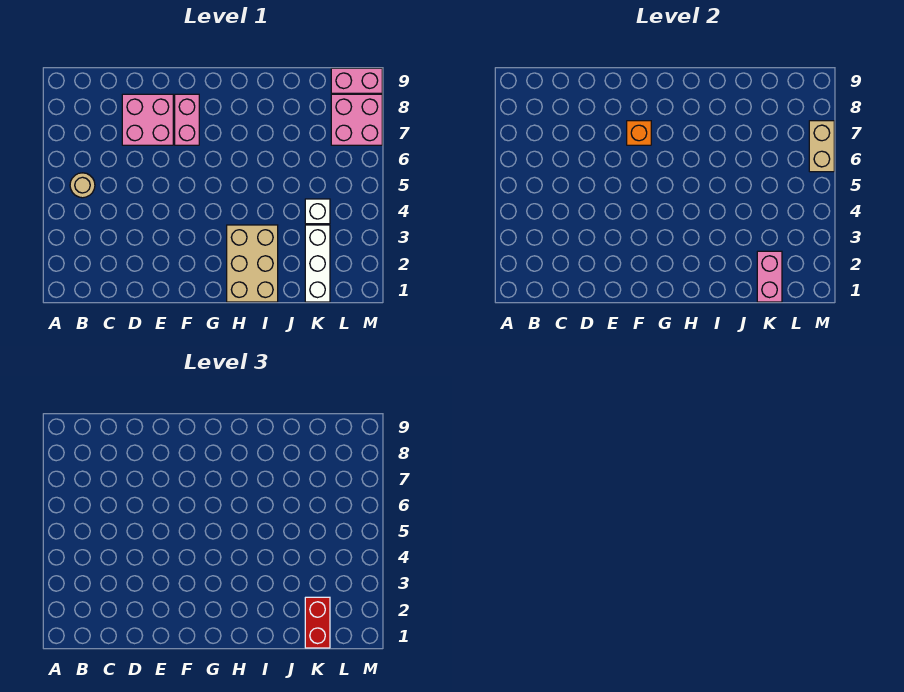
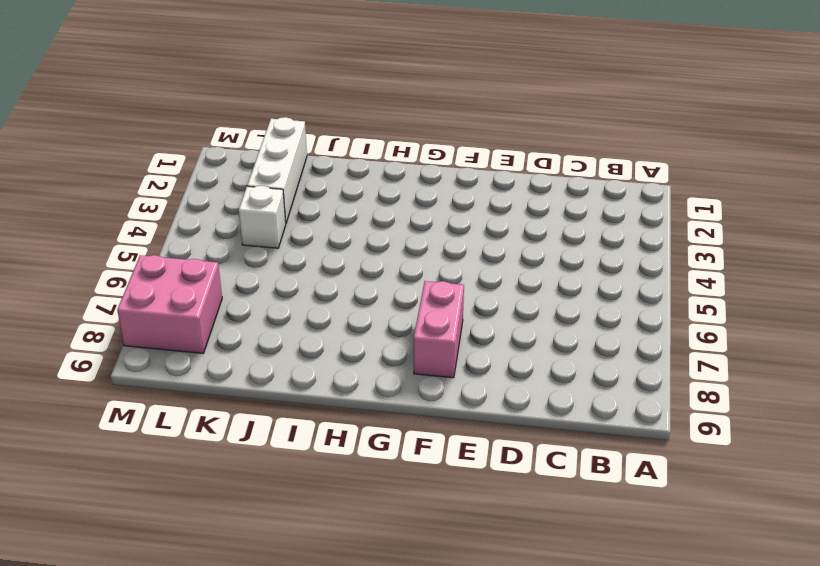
none -> tan 1x1 round brick [70,173,95,198]
none -> pink 2x2 brick [122,94,173,145]
none -> tan 2x3 brick [227,225,278,302]

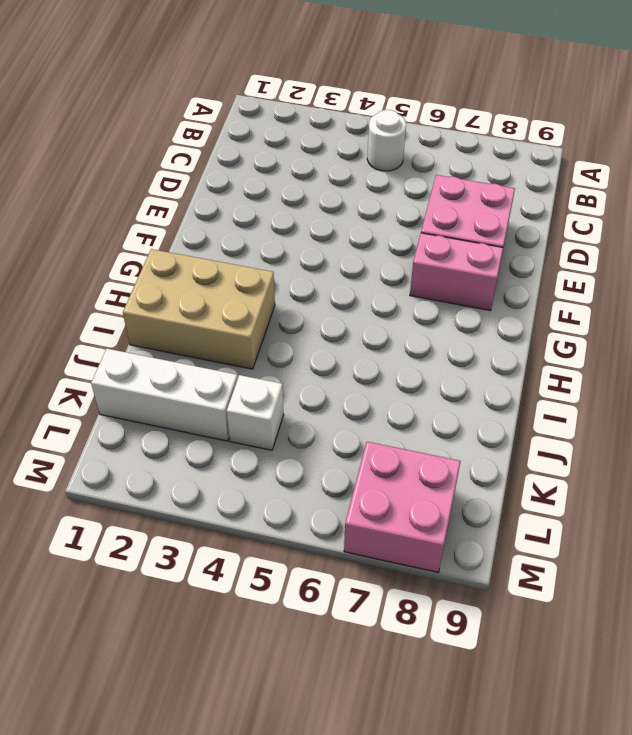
white 1x1 round brick [367,110,406,171] -> tan 1x1 round brick [70,173,95,198]
none -> pink 1x2 brick [331,68,382,93]
none -> orange 1x1 brick [627,121,651,145]
none -> pink 1x2 brick [757,251,782,302]

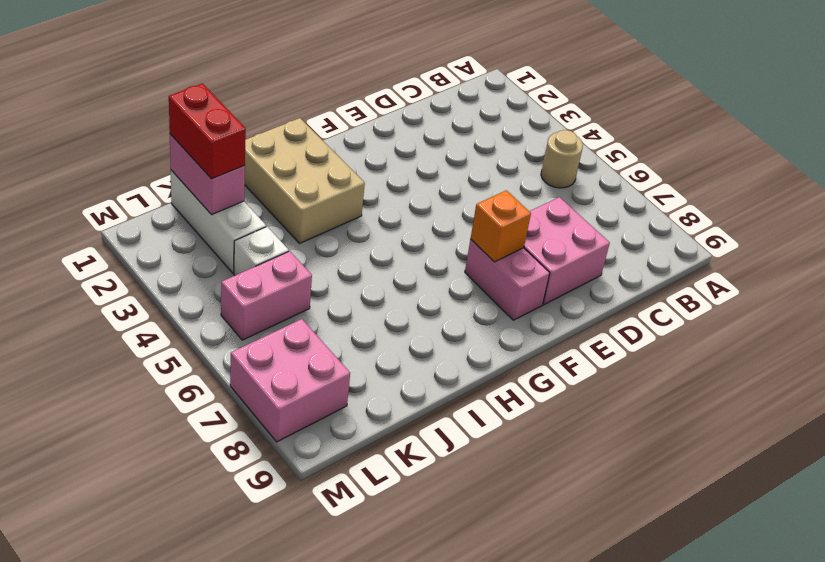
pink 1x2 brick [221,251,312,340] -> pink 1x2 brick moved to [331,68,382,93]
none -> tan 1x2 brick [809,121,834,172]

